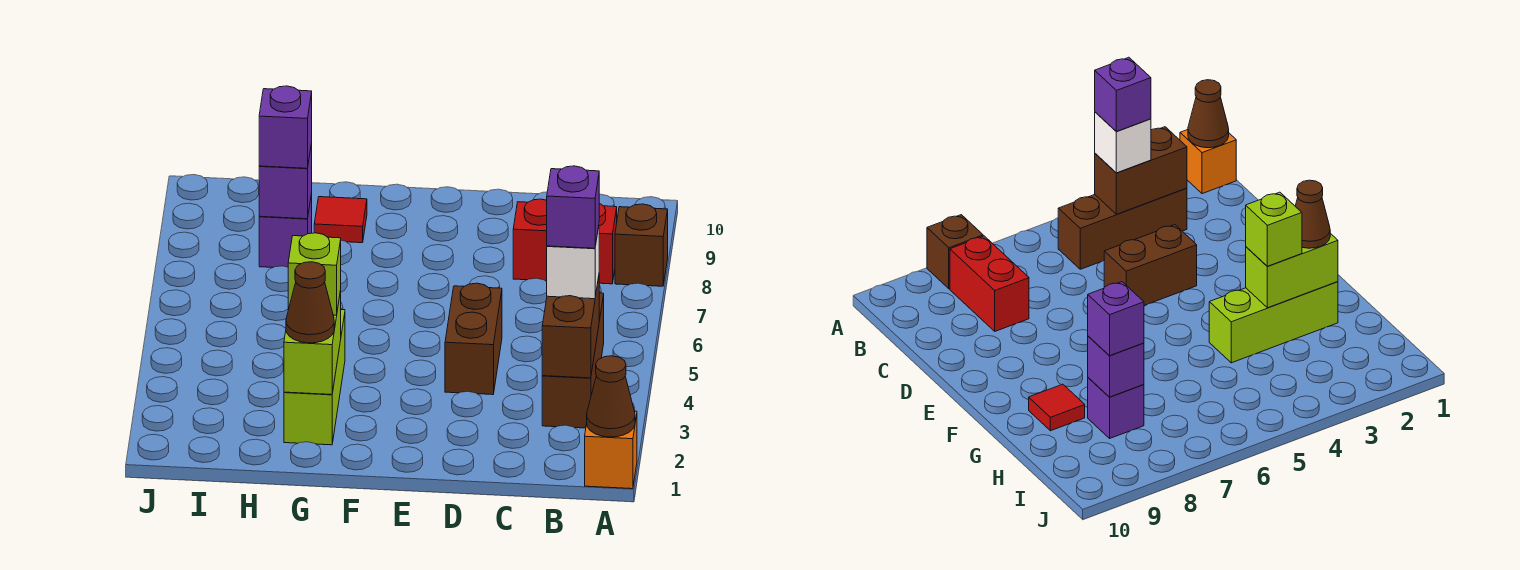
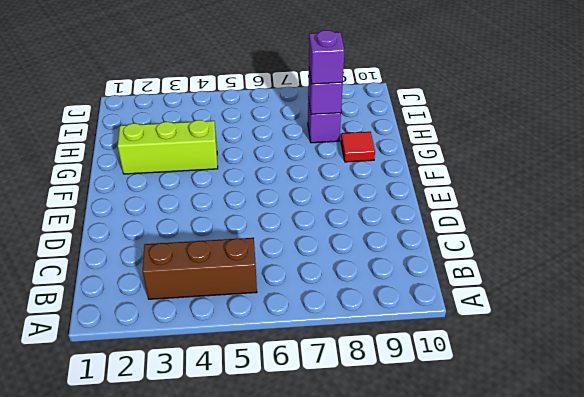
none -> orange 1x1 brick [585,411,637,489]
none -> brown 1x1 brick [615,204,668,286]
none -> red 1x2 brick [513,199,617,284]

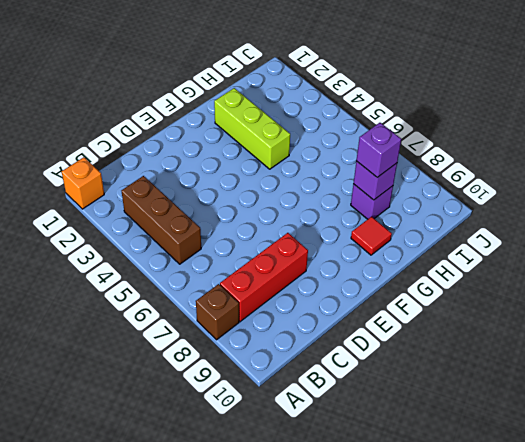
red 1x3 brick [220,233,308,322] -> red 1x2 brick [513,199,617,284]
none -> brown 1x2 brick [445,283,502,395]
none -> brown 1x1 cone [587,356,635,437]
none -> brown 1x2 brick [542,277,599,378]

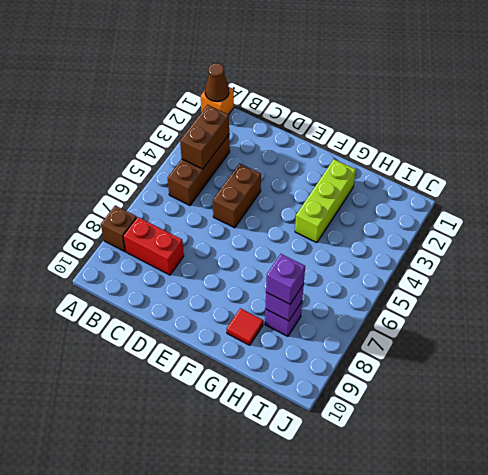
none -> lime 1x2 brick [284,291,341,395]
none -> white 1x1 brick [547,227,599,299]
none -> brown 1x1 cone [286,262,334,343]

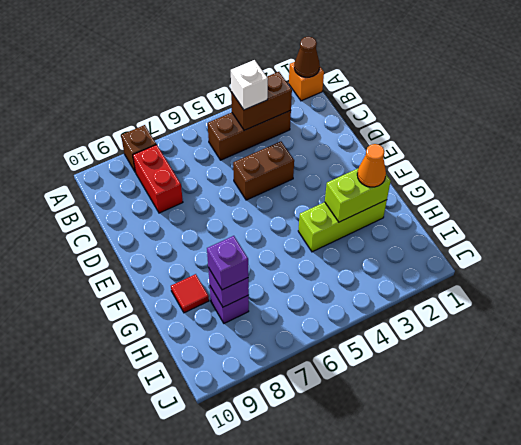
orange 1x1 cone [357,144,386,187] -> brown 1x1 cone [286,262,334,343]
none -> lime 1x1 brick [288,233,341,315]
none -> purple 1x1 brick [547,166,599,248]

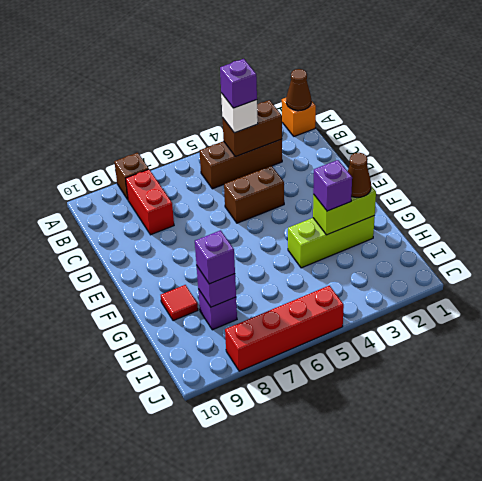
purple 1x1 brick [313,160,352,211] -> lime 1x1 brick [288,233,341,315]
red 1x4 brick [225,286,344,371] -> none

